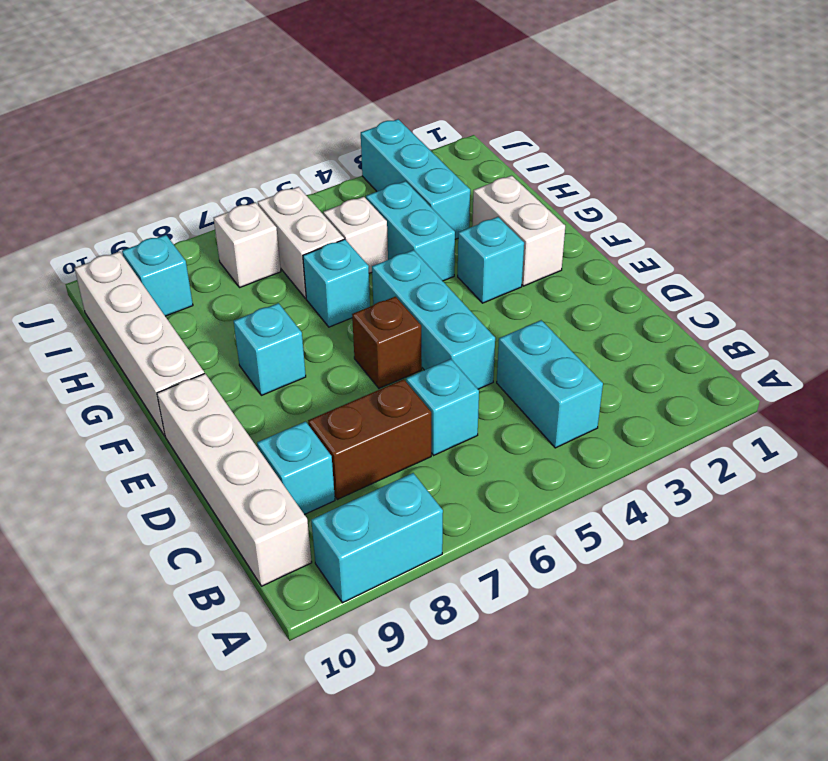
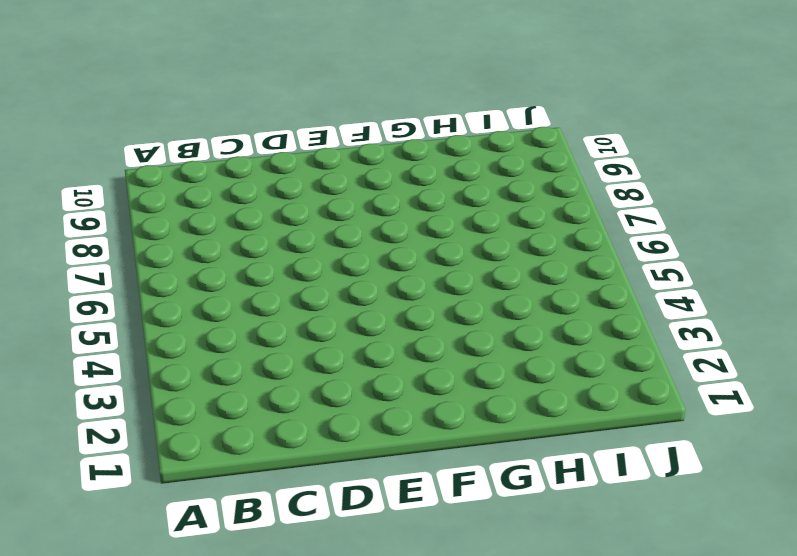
none -> cyan 1x2 brick [311,473,443,603]
none -> cyan 1x2 brick [497,320,603,448]
none -> white 1x4 brick [157,374,312,586]

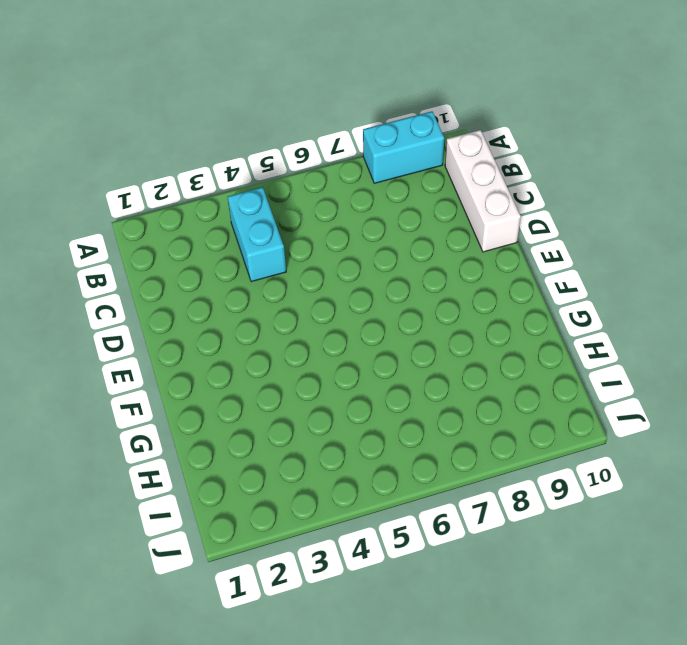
white 1x3 brick [445,130,521,252] -> white 1x4 brick [157,374,312,586]
none -> cyan 1x1 brick [406,359,479,455]
none -> brown 1x2 brick [308,379,431,499]
none -> cyan 1x1 brick [257,422,335,515]

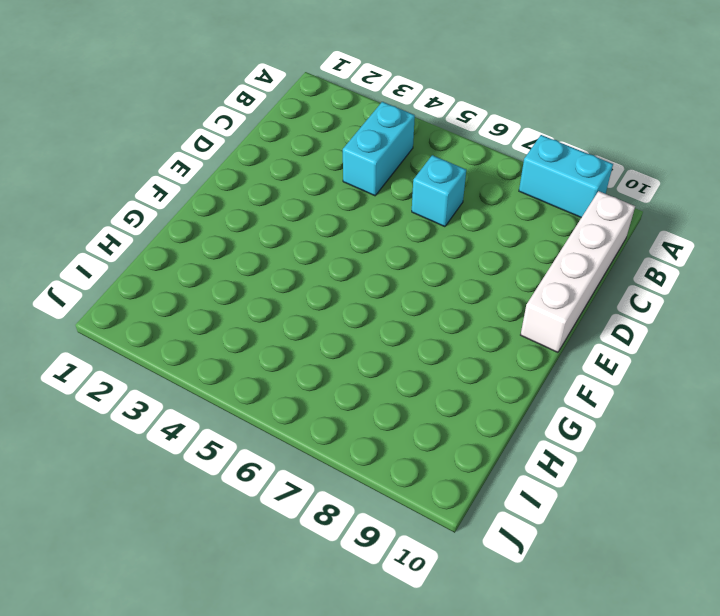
none -> brown 1x2 brick [308,379,431,499]
none -> cyan 1x1 brick [257,422,335,515]
none -> cyan 1x3 brick [372,250,495,389]

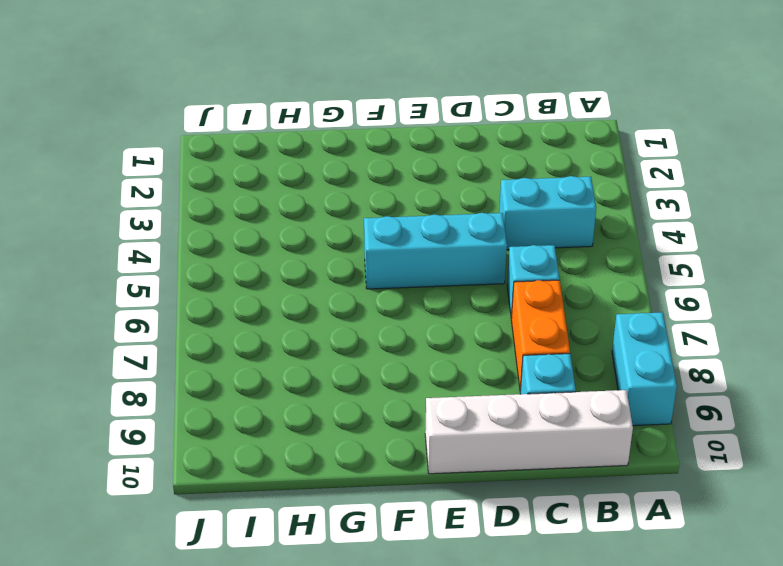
orange 1x2 brick [511,280,570,391] -> brown 1x2 brick [308,379,431,499]
none -> brown 1x1 brick [352,297,422,388]
none -> white 1x2 brick [472,176,565,286]
none -> cyan 1x1 brick [458,217,524,303]

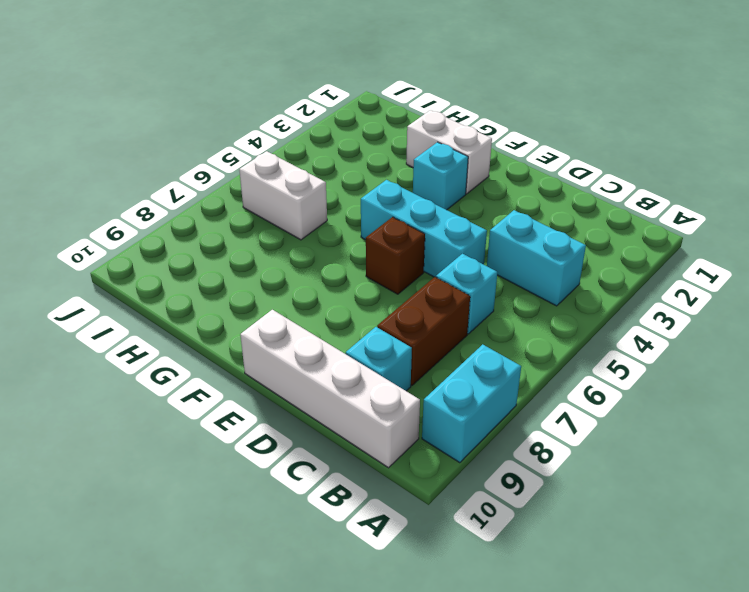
none -> cyan 1x1 brick [234,303,306,395]
none -> white 1x4 brick [75,252,204,436]
none -> cyan 1x2 brick [366,181,455,281]

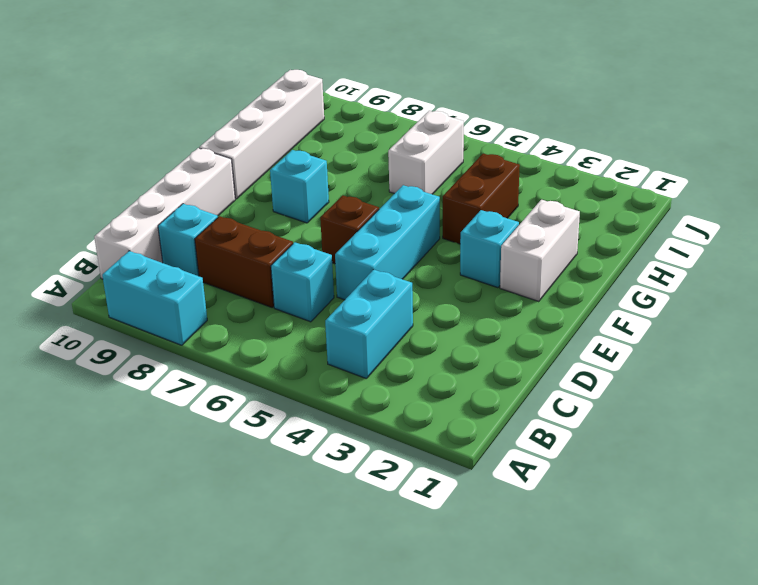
brown 1x2 brick [443,154,520,244] -> cyan 1x2 brick [366,181,455,281]
none -> cyan 1x1 brick [303,239,370,327]
none -> cyan 1x3 brick [361,119,470,239]
none -> white 1x1 brick [323,197,388,273]

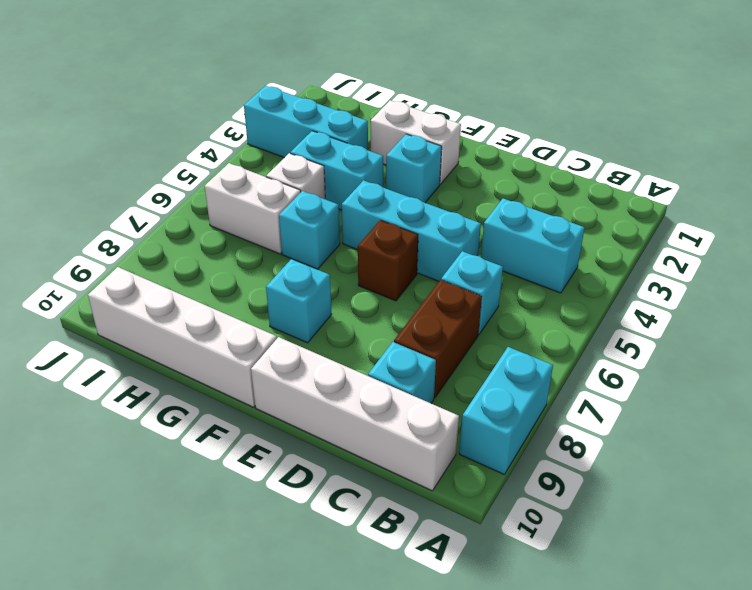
none -> white 1x1 brick [214,202,281,287]
none -> cyan 1x1 brick [122,235,193,316]

